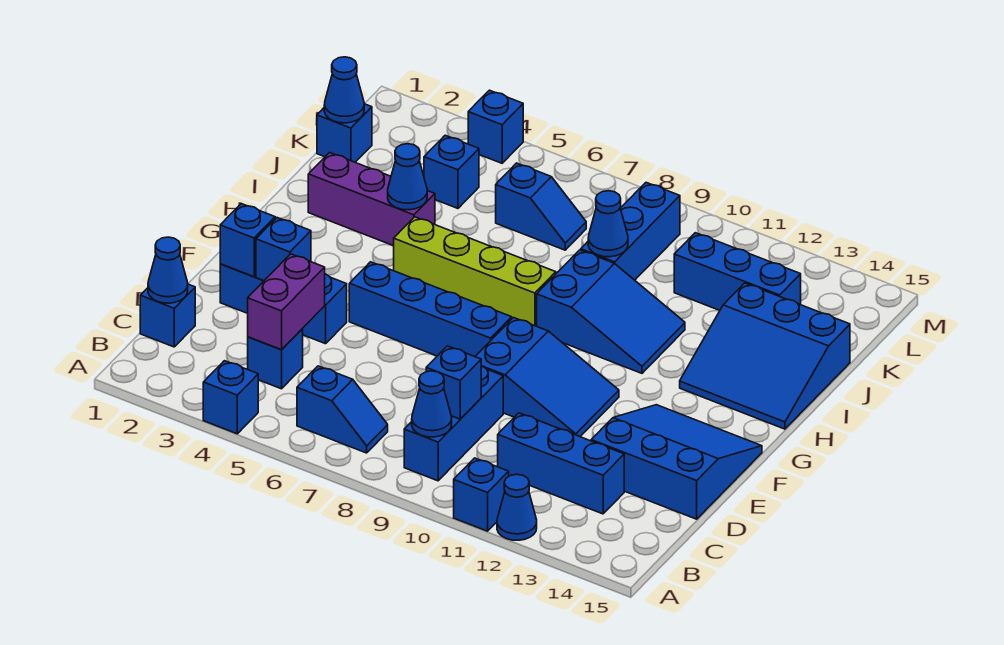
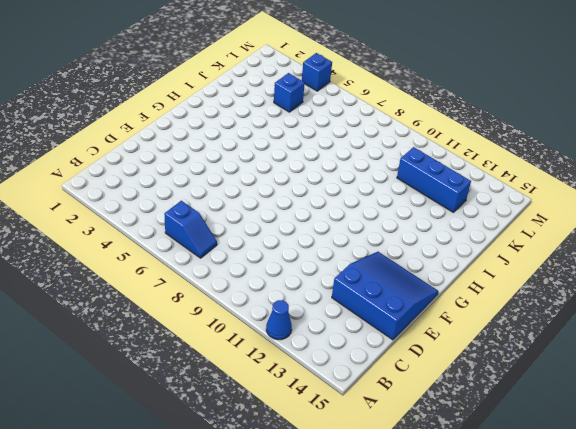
none -> blue 1x1 brick [203,361,258,434]
none -> blue 1x1 brick [454,458,509,531]
none -> blue 1x3 brick [404,366,503,481]
none -> blue 1x1 brick [140,284,195,347]

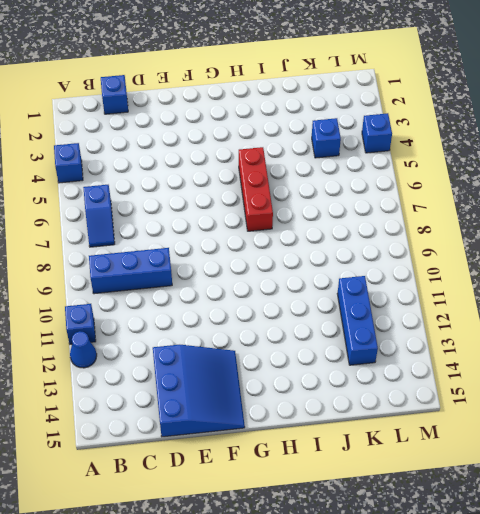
red 1x3 brick [239,147,273,231] -> lime 1x4 brick [394,217,556,326]
none -> blue 1x1 brick [248,329,303,389]
none -> blue 1x3 brick [498,413,624,514]
none -> blue 1x3 brick [220,264,347,344]
none -> blue 2x3 slope [475,318,619,437]

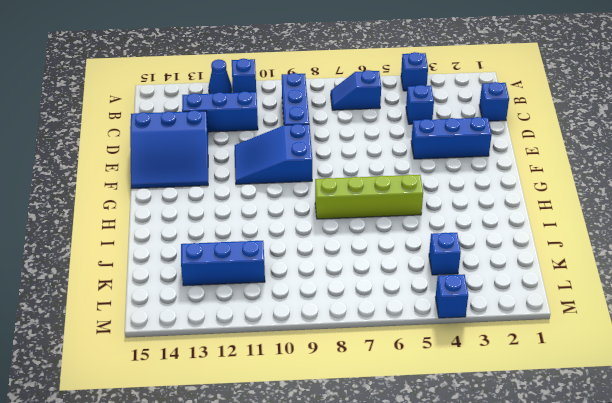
none -> blue 1x4 brick [349,262,512,357]
none -> blue 2x3 slope [537,250,685,373]
none -> blue 3x3 slope [680,283,850,429]
none -> purple 1x3 brick [308,153,435,246]

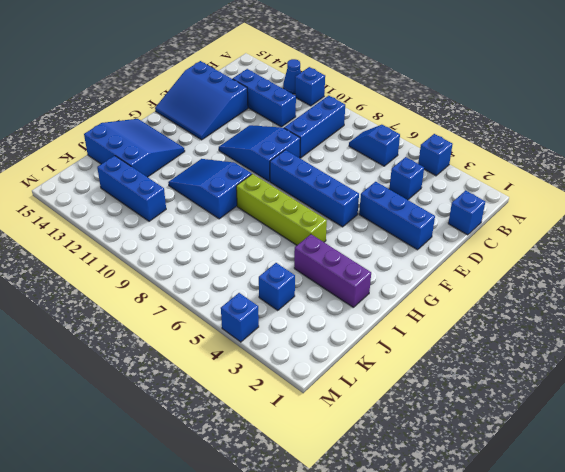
none -> blue 1x3 brick [581,183,680,280]
none -> blue 1x1 brick [317,104,372,162]
none -> blue 1x2 slope [496,163,586,250]
none -> blue 1x1 cone [412,371,452,437]

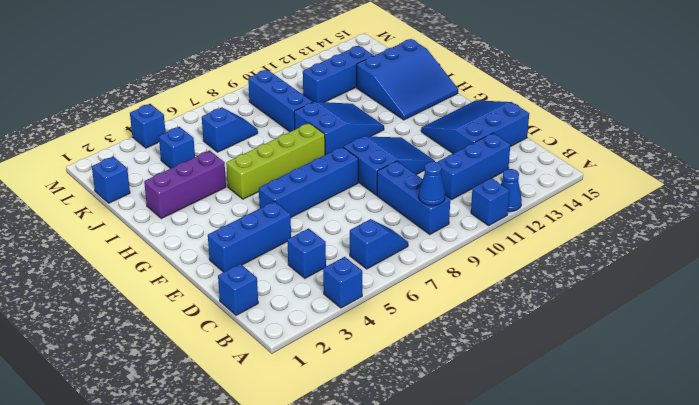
none -> blue 1x1 cone [148,237,188,303]
none -> purple 1x2 brick [248,254,325,350]
none -> blue 1x1 brick [426,346,481,419]
none -> blue 1x1 brick [220,204,275,277]

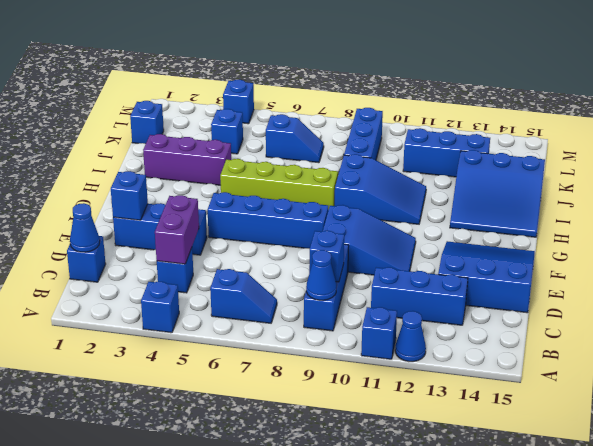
none -> blue 1x1 brick [256,218,311,281]
none -> blue 1x1 cone [388,144,427,210]
none -> blue 1x1 cone [588,191,628,257]
none -> blue 1x1 cone [324,57,364,123]

